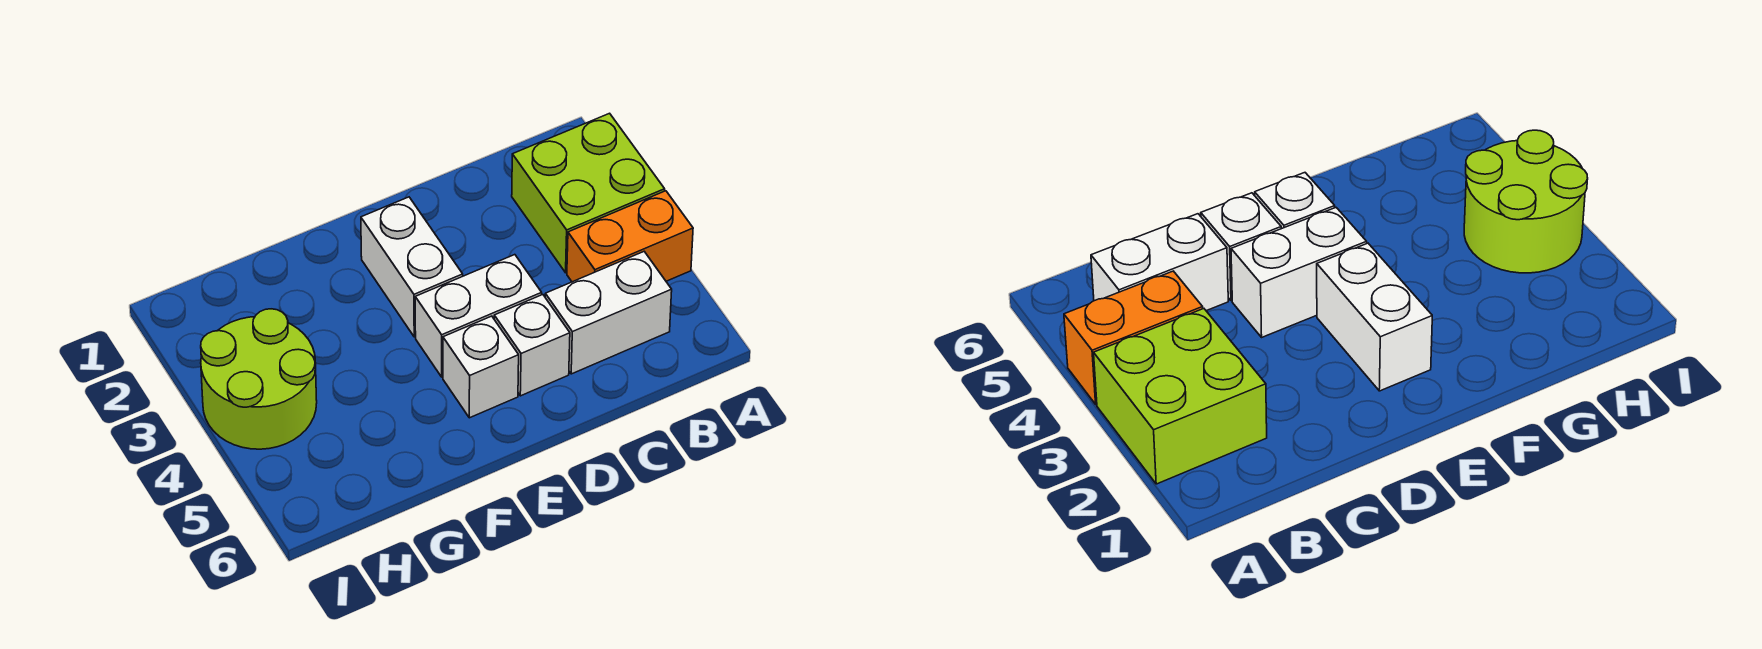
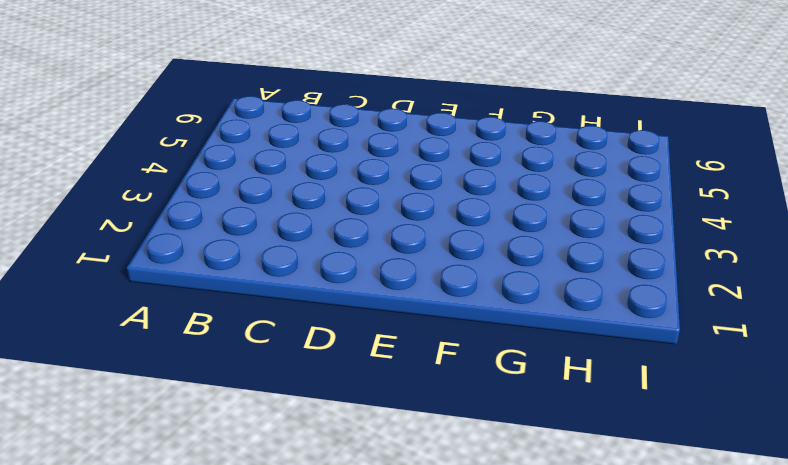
none -> lime 2x2 brick [512,113,665,273]
none -> orange 1x2 brick [567,191,693,282]

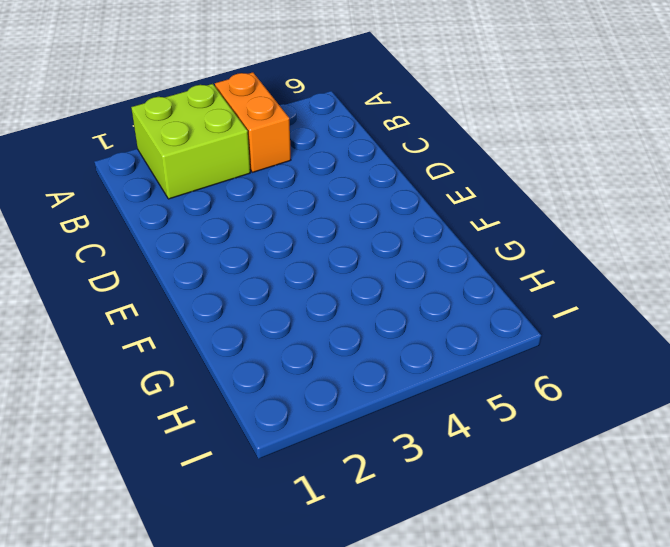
none -> white 1x2 brick [545,252,672,374]
none -> white 1x2 brick [415,255,542,377]

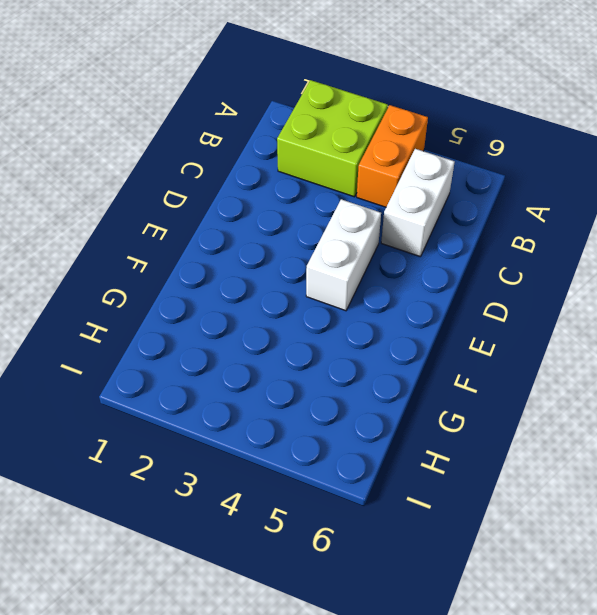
none -> white 1x1 brick [494,295,570,396]
none -> white 1x2 brick [361,197,463,337]

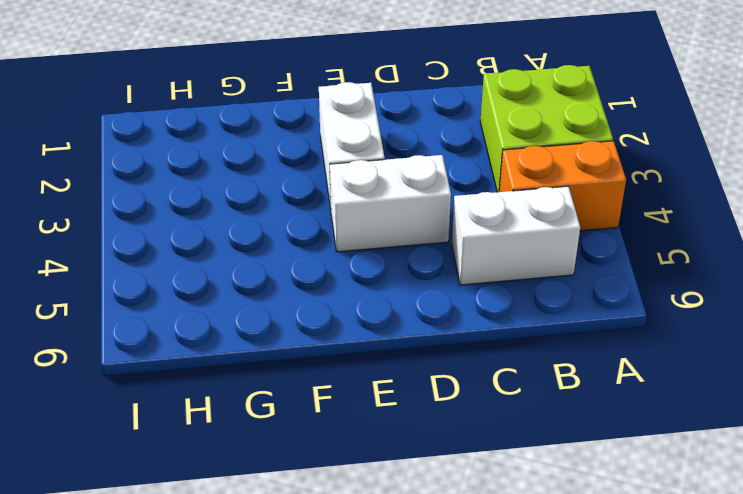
none -> white 1x1 brick [494,295,570,396]
none -> white 1x1 brick [443,316,519,418]

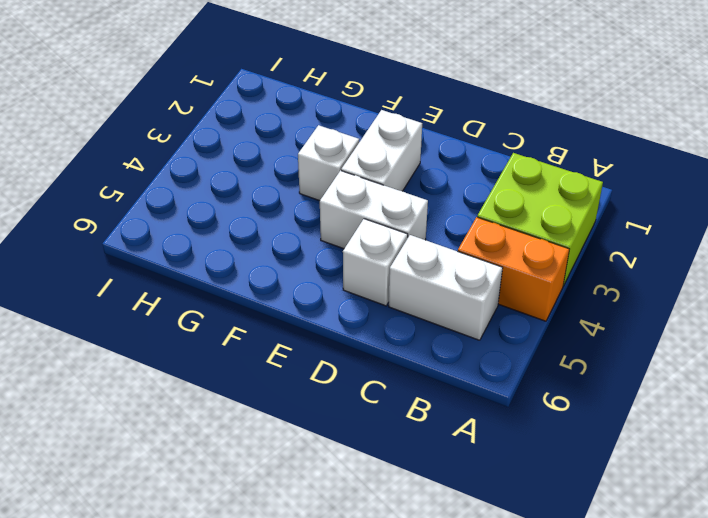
white 1x1 brick [298,125,359,201] -> white 1x1 brick moved to [443,316,519,418]
none -> lime 2x2 round brick [201,309,317,449]

